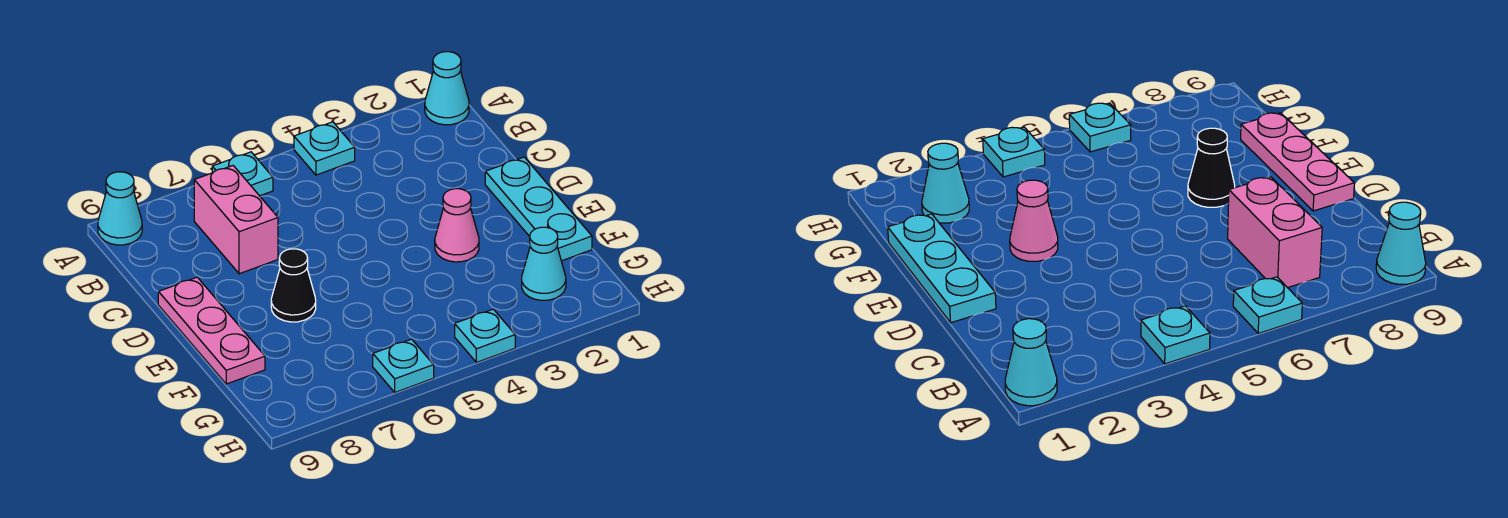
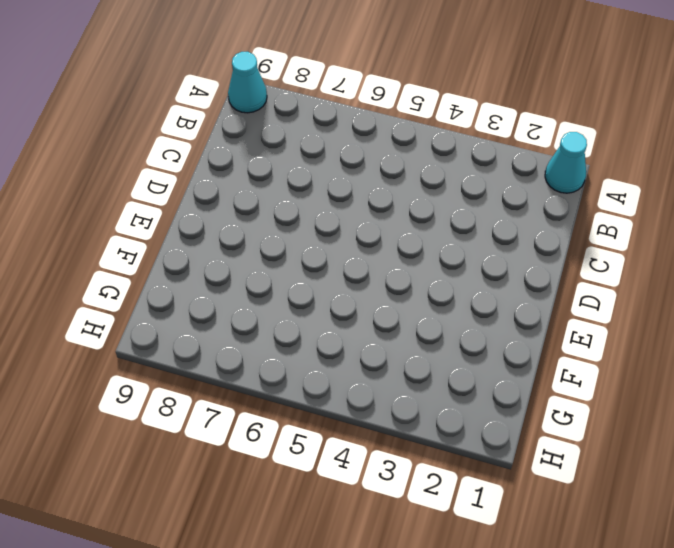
none -> cyan 1x1 plate [294,122,355,175]
none -> cyan 1x1 plate [212,152,273,196]
none -> pink 1x2 brick [194,166,278,274]

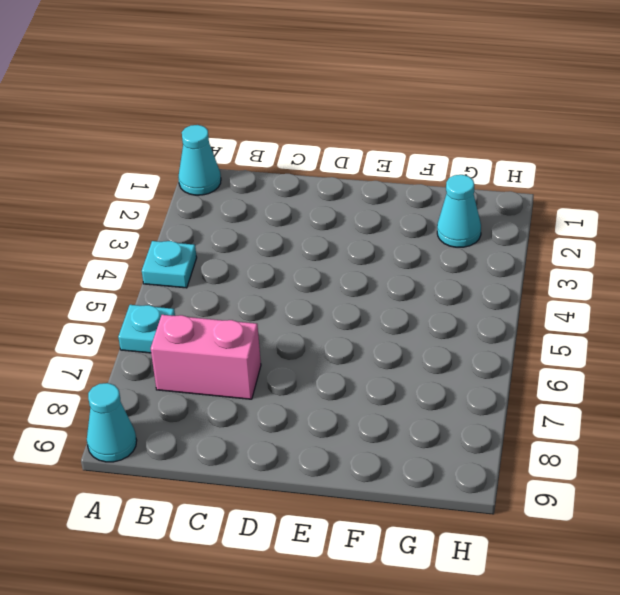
none -> cyan 1x3 plate [485,157,592,261]
none -> pink 1x3 plate [158,277,265,384]
none -> pink 1x1 cone [435,189,479,262]

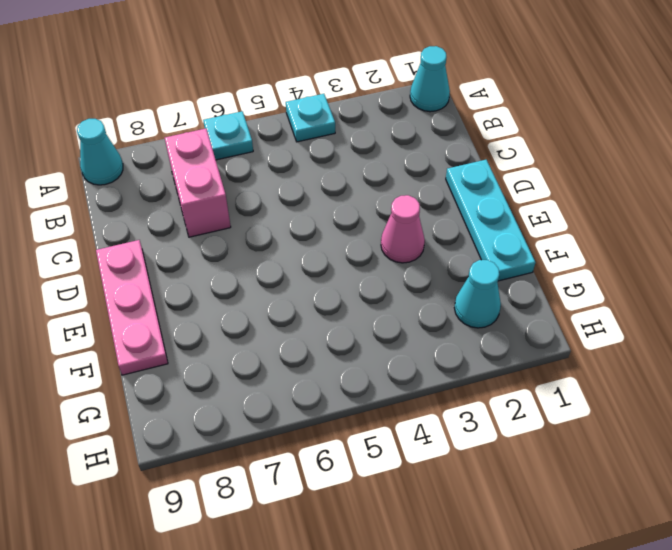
none -> black 1x1 cone [271,249,316,322]
none -> cyan 1x1 plate [455,309,515,362]
none -> cyan 1x1 plate [373,339,434,392]

